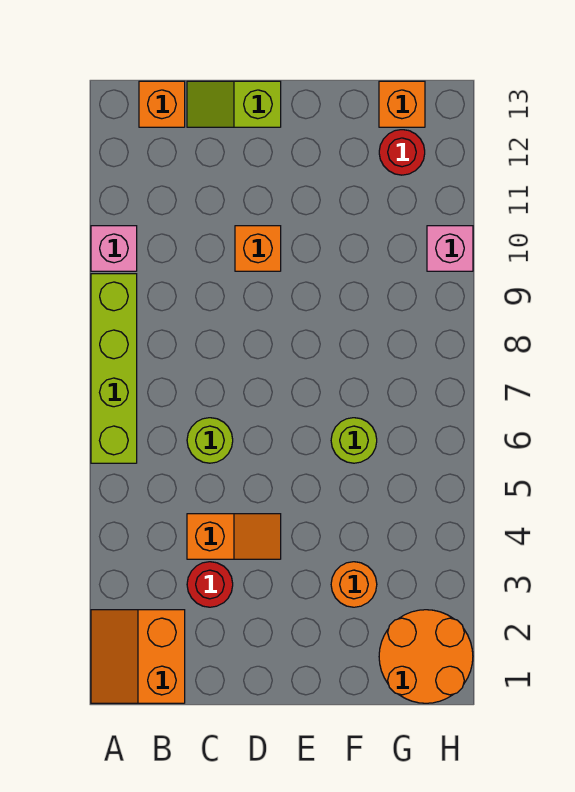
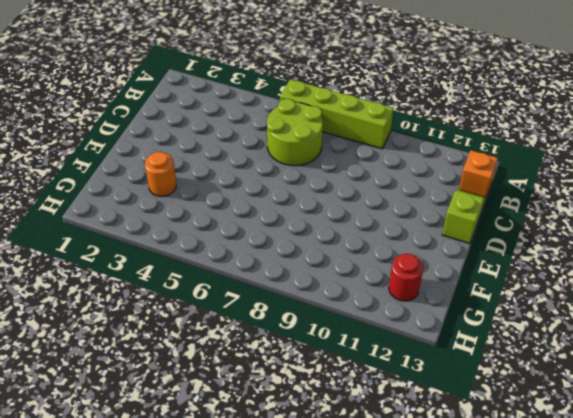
lime 2x2 round brick [267,99,323,166] -> lime 1x1 round brick [187,418,233,463]
none -> orange 2x2 slope [91,610,185,703]
none -> pink 1x1 brick [91,226,137,271]
none -> red 1x1 round brick [187,562,233,607]

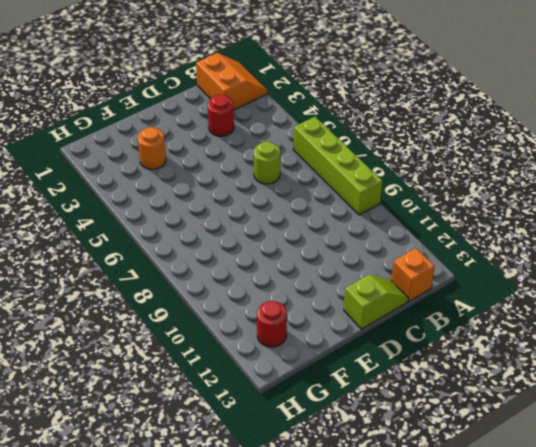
none -> pink 1x1 brick [91,226,137,271]
none -> orange 1x2 slope [187,514,281,559]
none -> orange 1x1 brick [235,226,281,271]

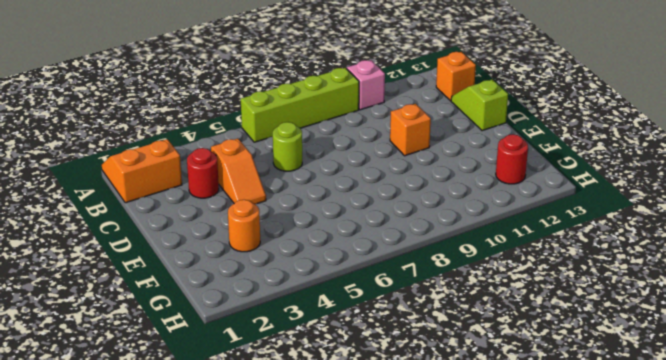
none -> lime 1x1 round brick [331,418,377,463]
none -> orange 2x2 round brick [379,610,473,703]
none -> orange 1x1 brick [379,81,425,127]

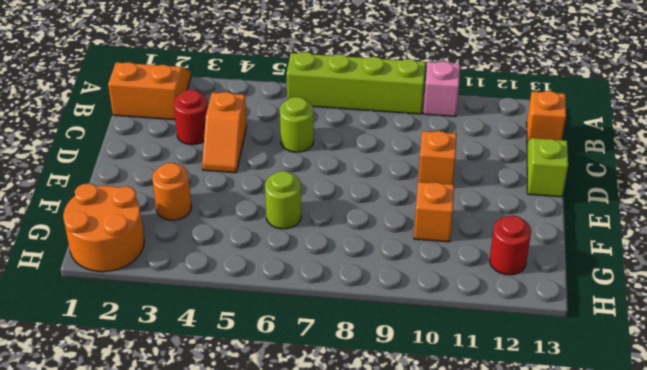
orange 1x1 brick [414,182,454,242] -> orange 1x1 brick moved to [379,81,425,127]
none -> pink 1x1 brick [427,226,473,271]

